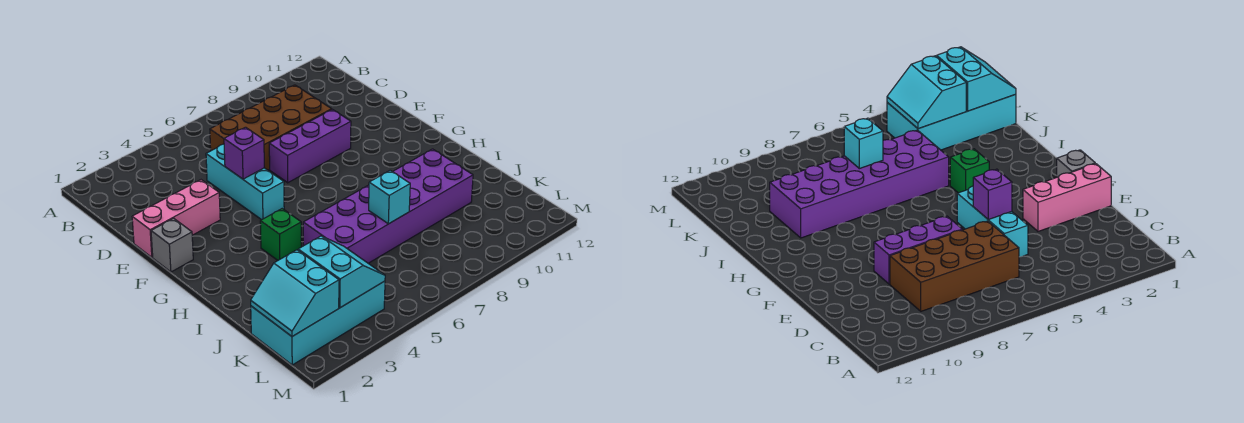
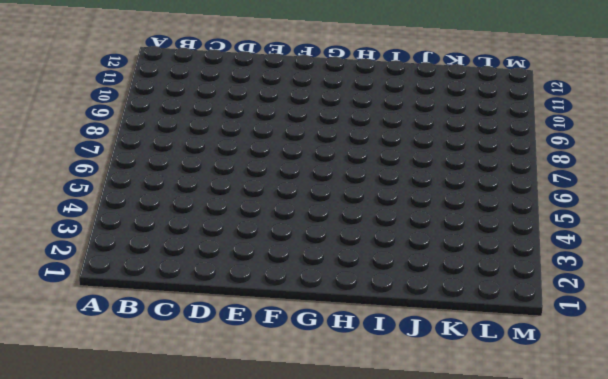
none -> brown 2x4 brick [210,85,332,170]
none -> cyan 1x3 brick [206,144,284,220]
none -> pink 1x3 brick [132,180,220,257]

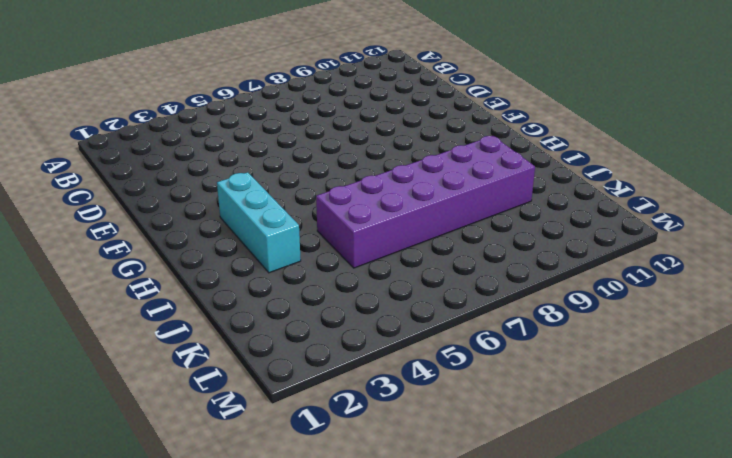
cyan 1x3 brick [217,172,301,273] -> cyan 1x3 brick moved to [206,144,284,220]
none -> brown 2x4 brick [210,85,332,170]
none -> pink 1x3 brick [132,180,220,257]
none -> purple 1x3 brick [269,110,351,183]

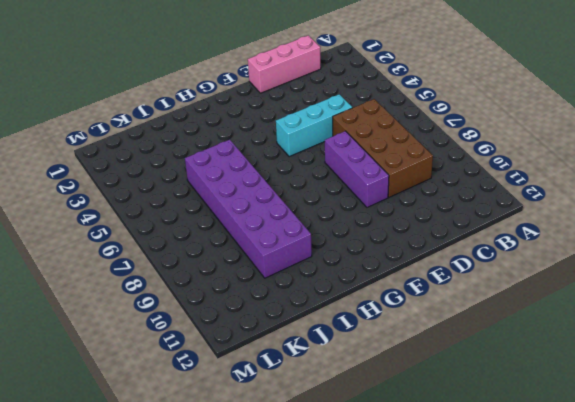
pink 1x3 brick [248,36,321,93] -> pink 1x3 brick turned to [132,180,220,257]
none -> grey 1x1 brick [151,218,193,272]
none -> green 1x1 brick [260,209,301,260]
none -> cyan 2x4 brick [251,281,385,365]

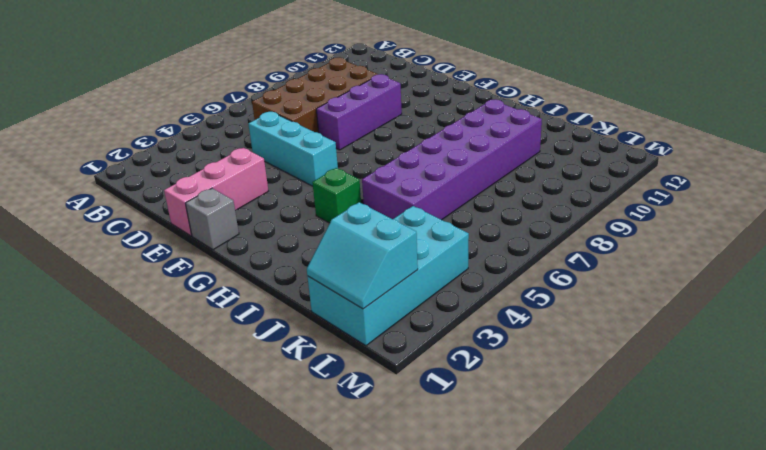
none -> purple 1x1 brick [224,127,264,179]
none -> cyan 1x1 brick [369,170,410,224]
none -> cyan 2x2 slope [298,236,385,308]

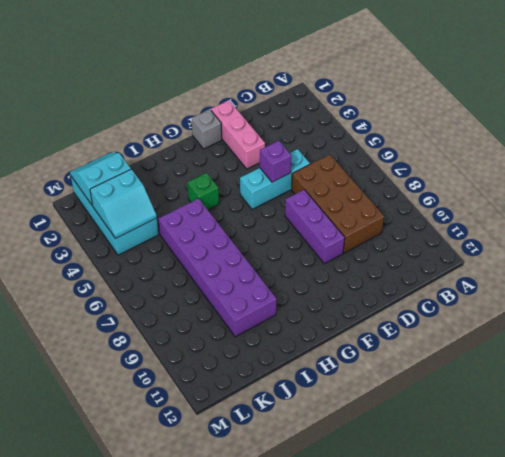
none -> cyan 1x1 brick [369,170,410,224]

